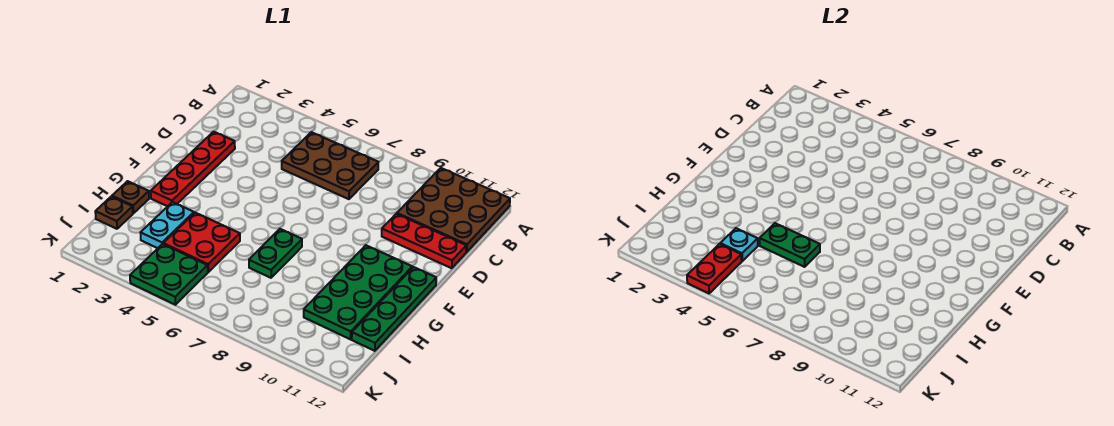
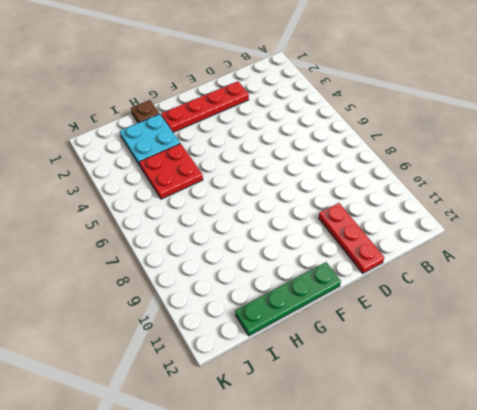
cyan 2x2 plate [120,114,180,166] -> cyan 1x2 plate [140,202,194,248]
none -> brown 3x3 plate [397,168,510,252]
none -> brown 2x3 plate [282,132,378,199]
none -> green 2x4 plate [304,245,412,339]

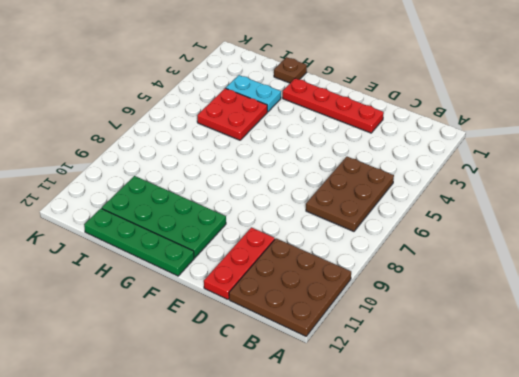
none -> green 1x2 plate [249,229,302,278]
none -> brown 1x1 plate [95,197,133,229]
none -> green 2x2 plate [130,244,208,305]

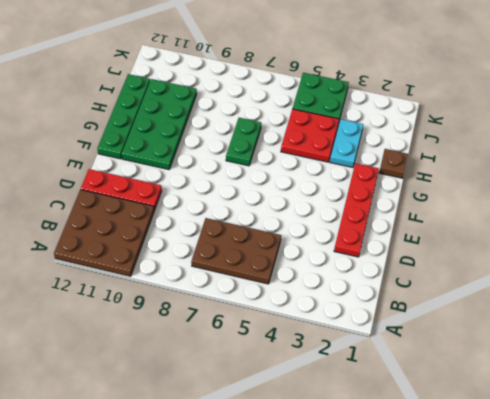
none -> brown 1x1 plate [95,197,133,229]
none -> green 1x2 plate [760,223,820,267]
none -> cyan 1x1 plate [720,228,758,261]

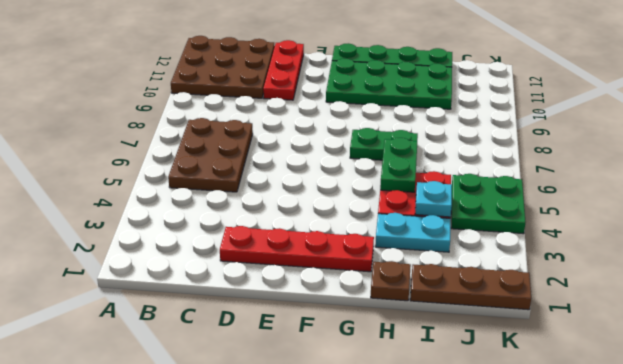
brown 1x3 plate [410,264,531,310] -> brown 1x1 plate [95,197,133,229]
none -> red 1x2 plate [687,244,742,293]

